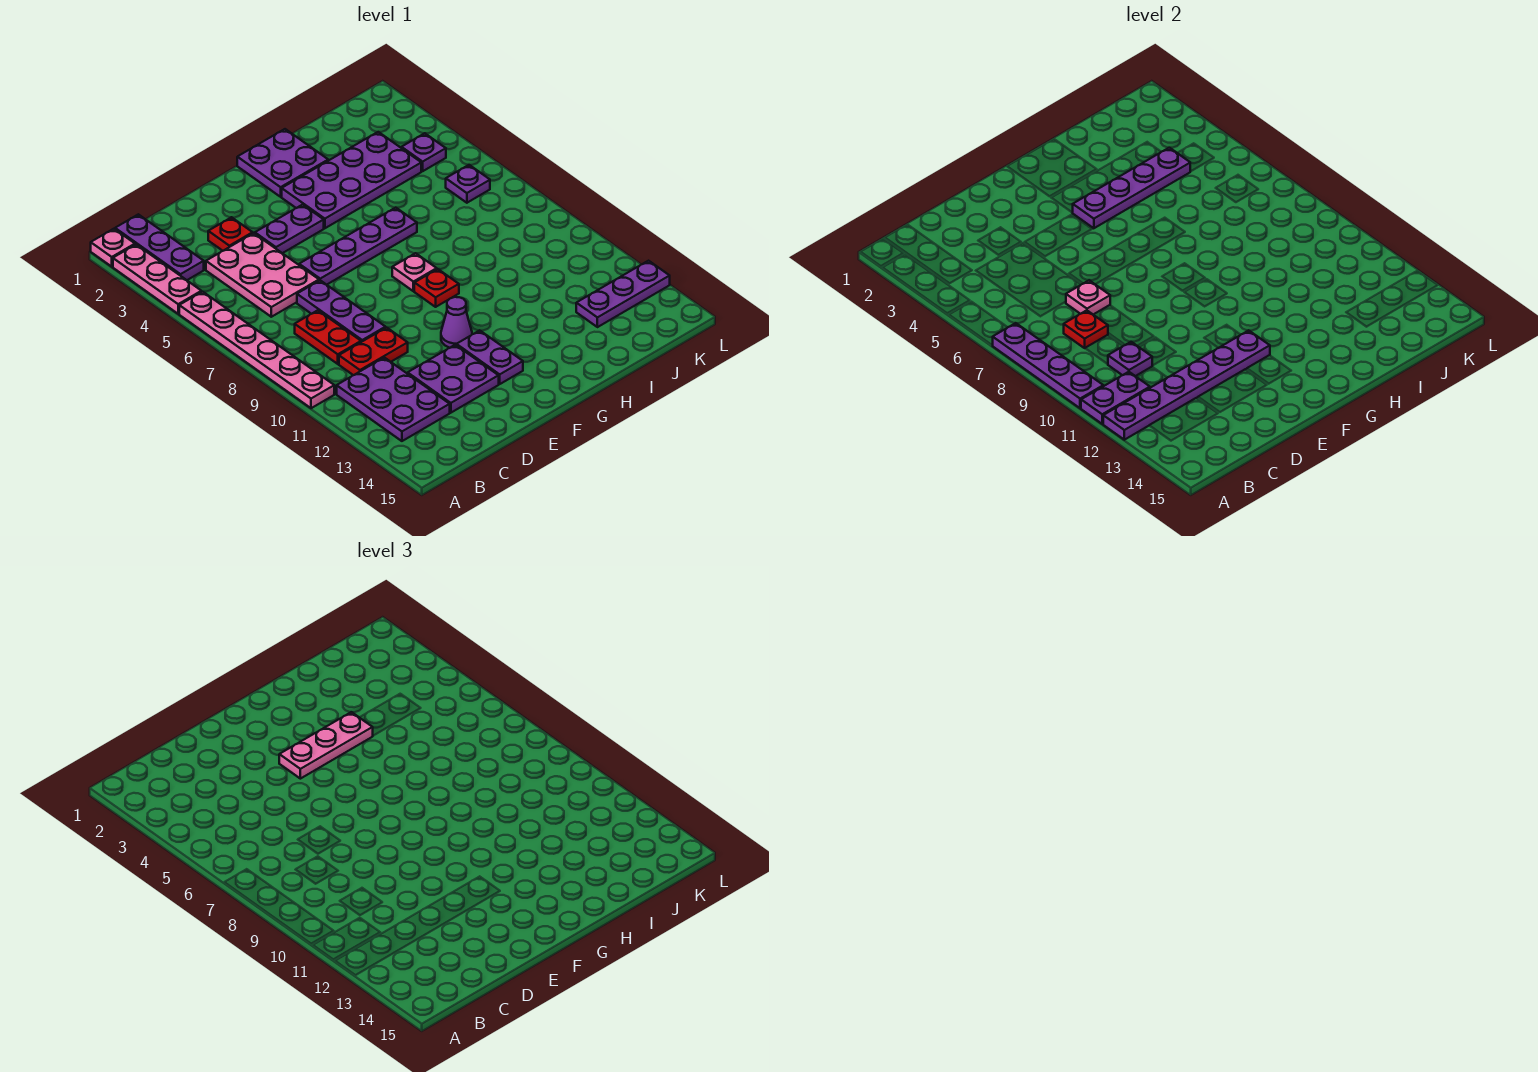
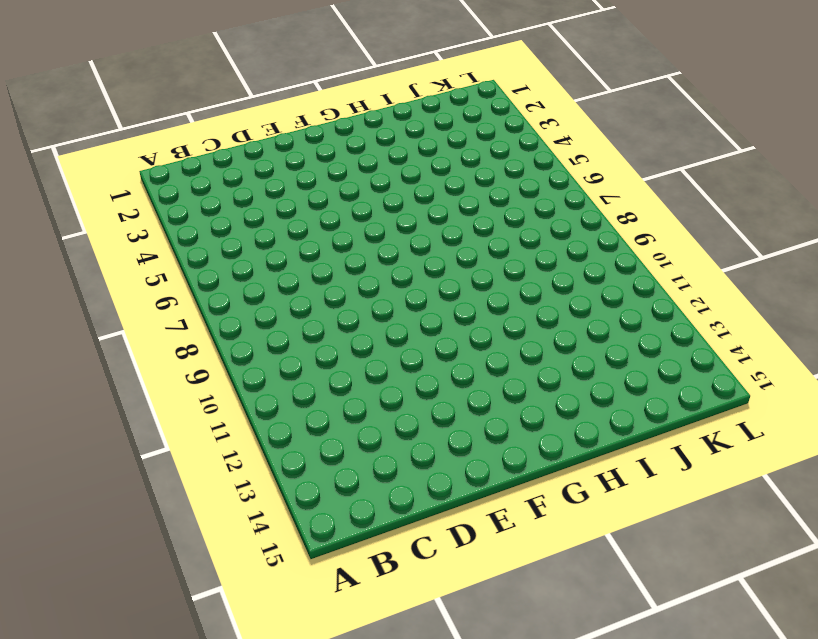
none -> pink 1x1 plate [91,229,135,267]
none -> pink 1x3 plate [113,245,201,314]
none -> pink 1x6 plate [179,292,334,408]
none -> purple 1x3 plate [115,214,204,280]

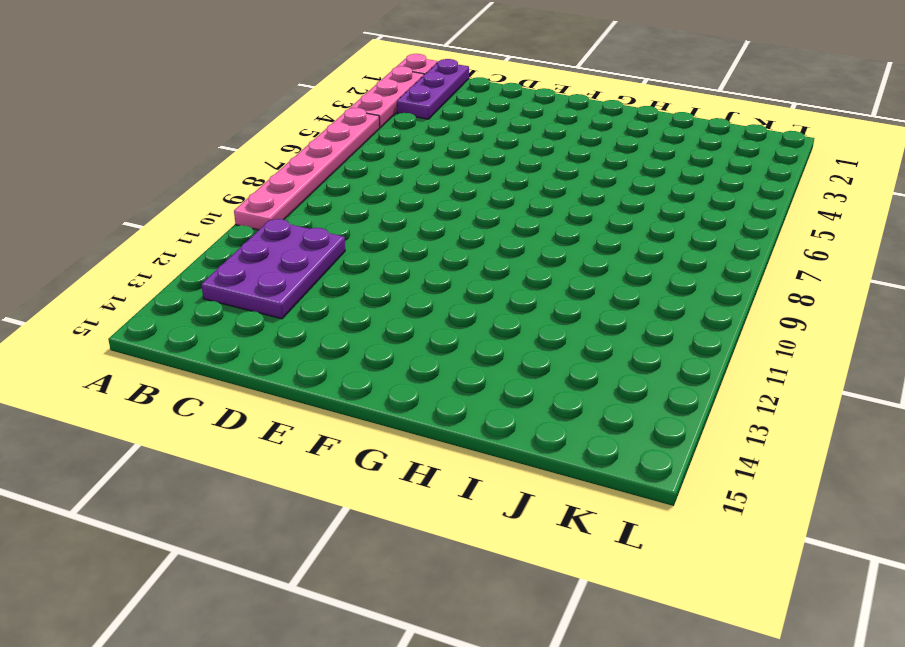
none -> pink 2x3 plate [206,233,319,317]
none -> red 1x2 plate [295,310,361,364]
none -> red 1x2 plate [339,328,408,375]
none -> red 1x1 plate [208,217,253,251]

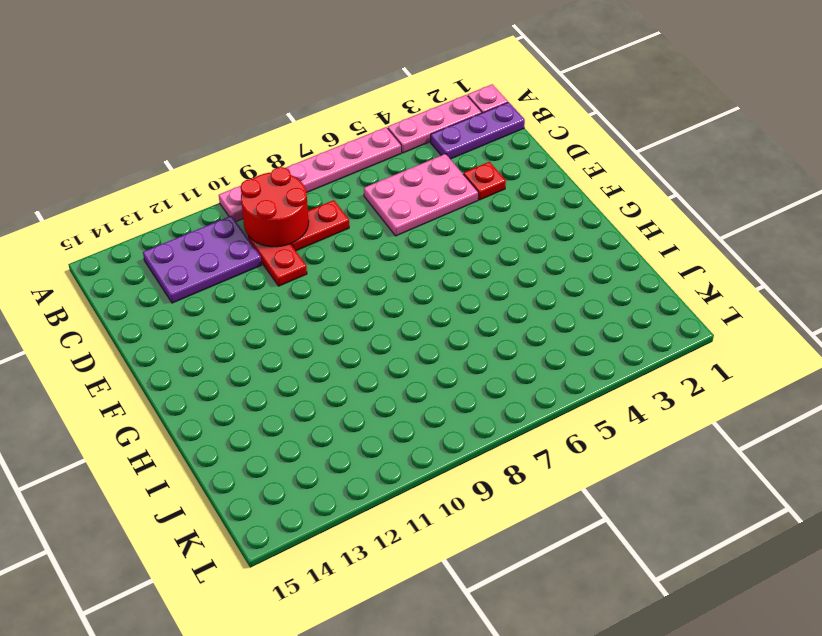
red 2x2 round brick [241,167,309,247] -> purple 1x1 plate [1108,342,1152,376]
none -> purple 1x3 plate [297,280,386,342]
none -> purple 2x2 plate [408,345,499,413]
none -> purple 1x2 plate [255,205,324,253]
none -> purple 1x4 plate [299,208,417,285]

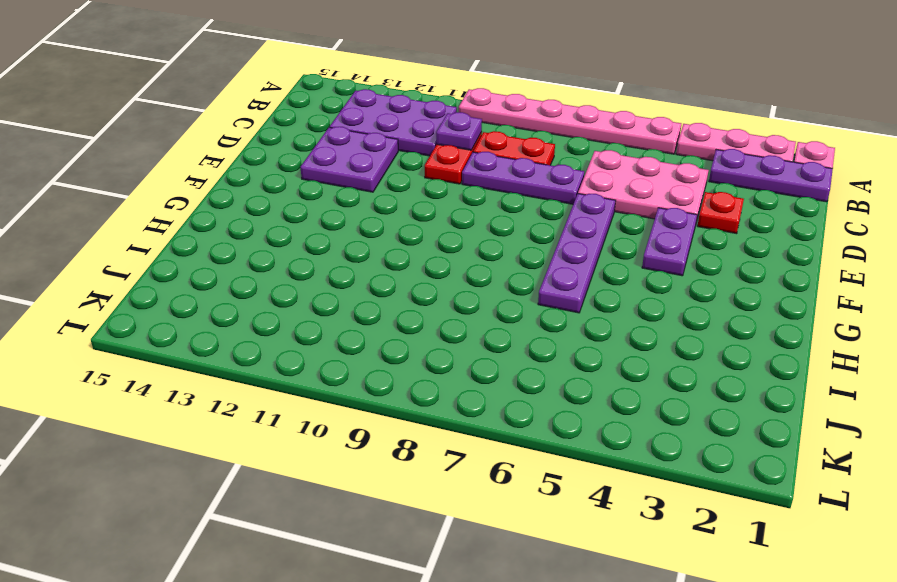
none -> purple 1x1 cone [441,297,472,348]
none -> purple 1x2 plate [456,330,523,384]
none -> purple 2x2 plate [237,129,329,197]
none -> purple 2x4 plate [282,132,421,228]

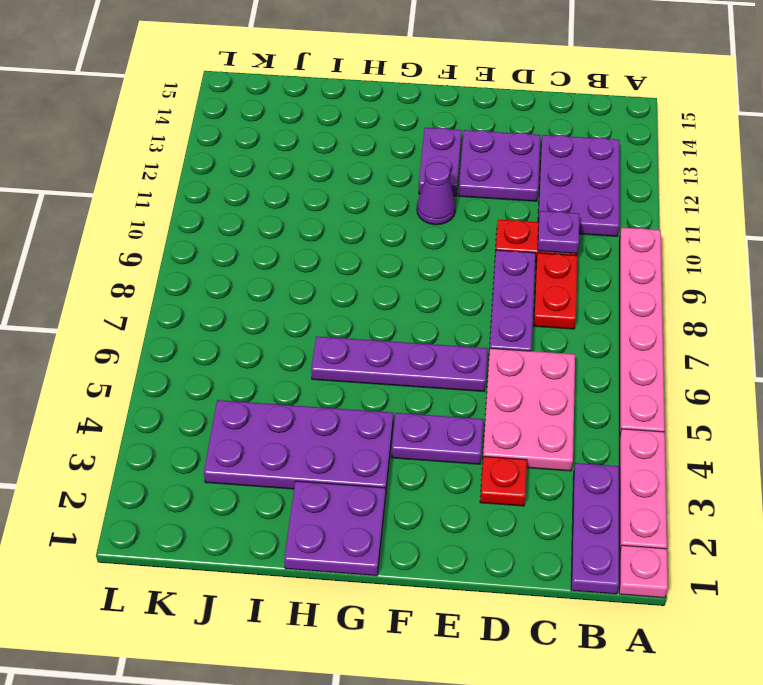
none -> pink 1x1 plate [392,253,437,291]
none -> red 1x1 plate [414,269,459,307]
none -> purple 1x3 plate [576,261,670,327]
none -> purple 1x1 plate [402,133,446,171]

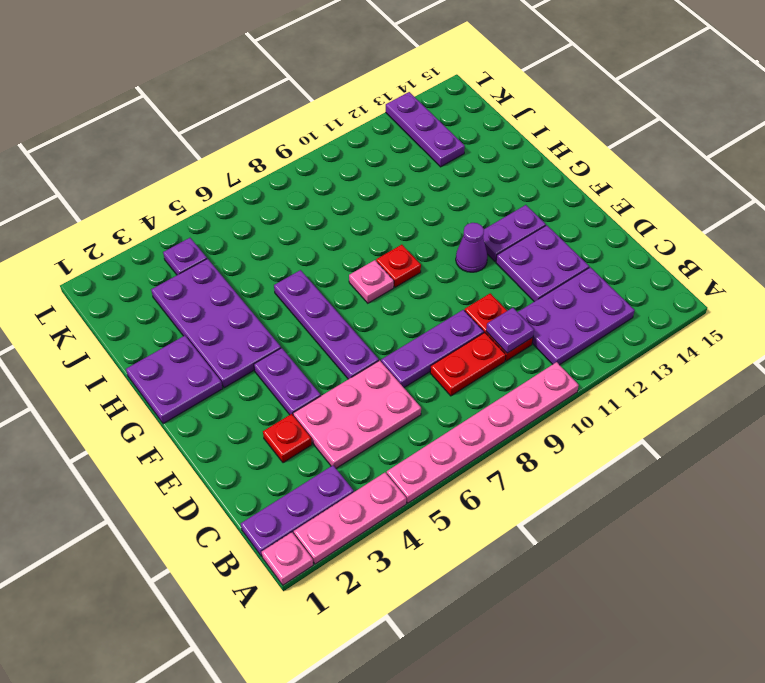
none -> purple 1x1 plate [446,165,490,203]
none -> purple 1x4 plate [993,323,1103,408]
none -> purple 1x2 plate [1081,372,1150,424]
none -> purple 1x6 plate [1103,330,1270,440]

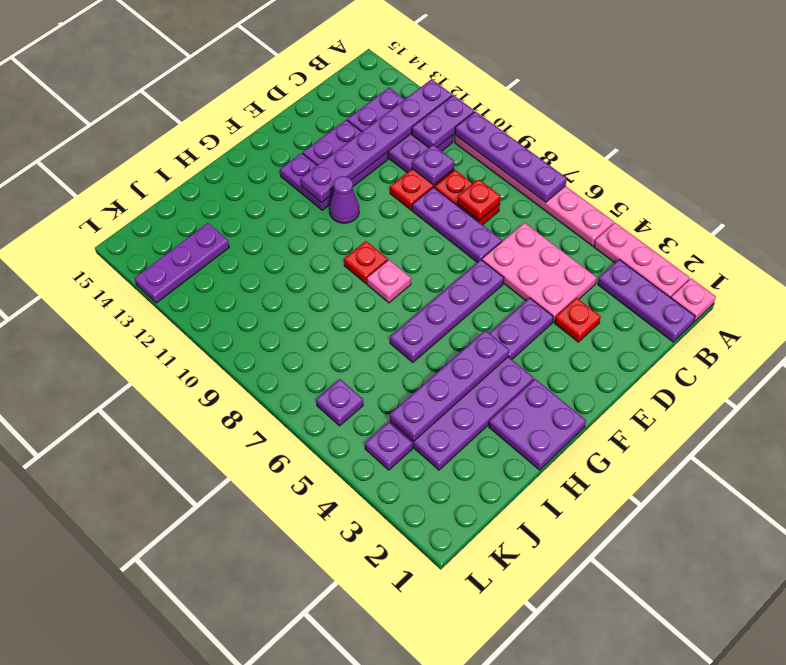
none -> pink 1x1 plate [1066,280,1110,314]
none -> pink 1x3 plate [279,712,373,779]

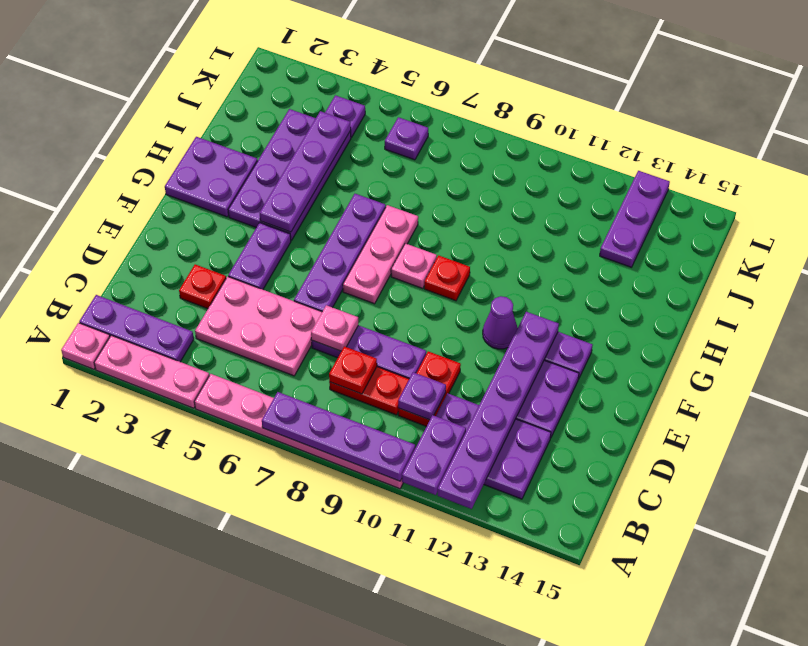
pink 1x3 plate [343,205,418,304] -> pink 1x3 plate moved to [279,712,373,779]

